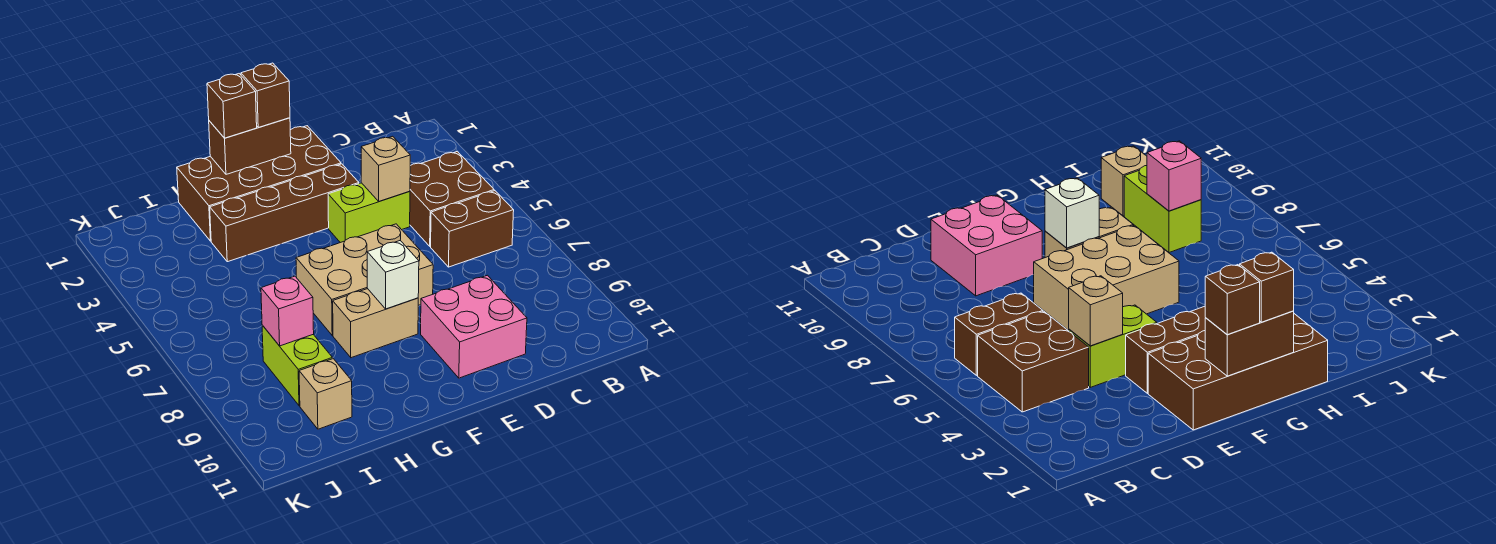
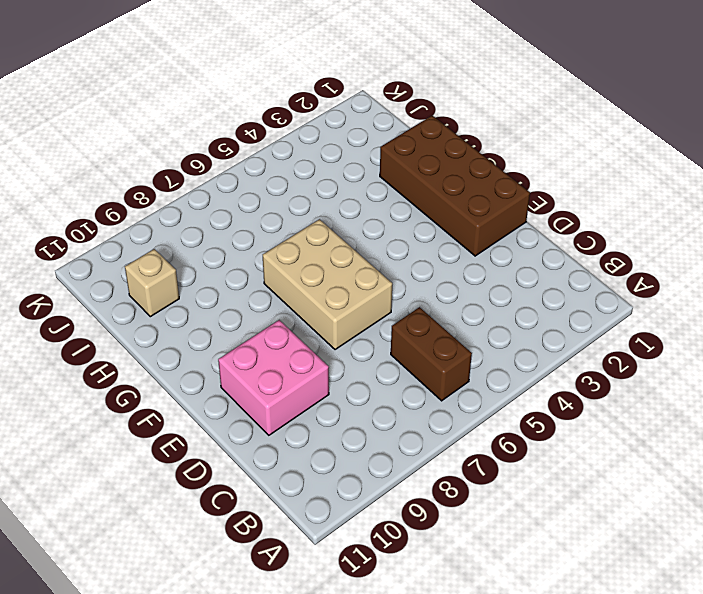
none -> brown 2x2 brick [410,151,494,246]
none -> lime 1x2 brick [328,183,410,243]
none -> brown 1x4 brick [210,164,359,262]

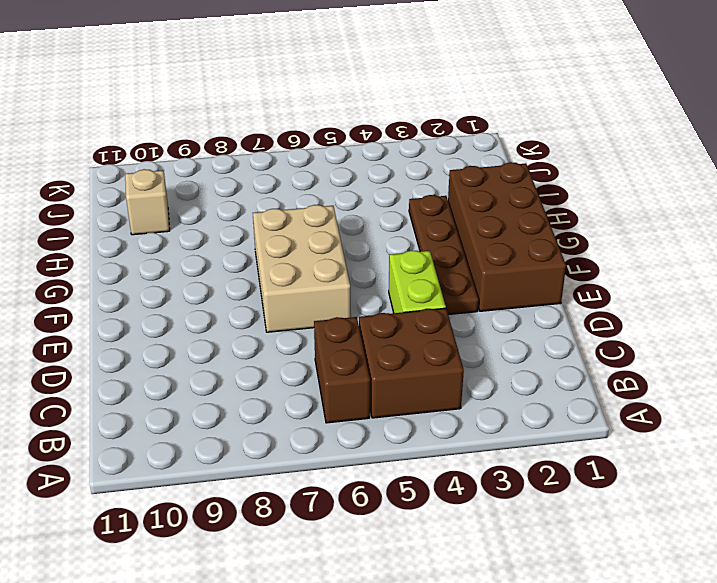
brown 1x4 plate [409,195,479,315] -> brown 1x4 brick [210,164,359,262]
none -> pink 2x2 brick [421,275,527,378]
none -> tan 1x2 brick [333,289,418,358]
none -> lime 1x2 brick [262,325,332,406]

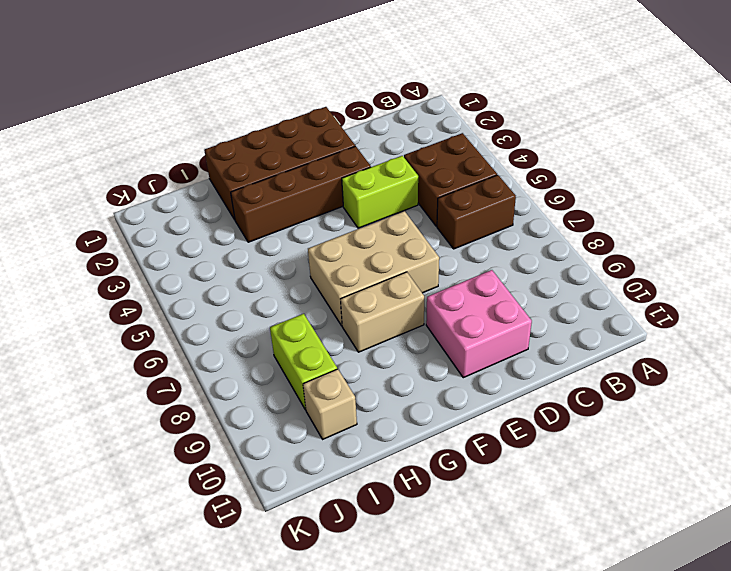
none -> tan 1x1 brick [361,136,410,201]
none -> brown 1x2 brick [209,118,291,174]
none -> white 1x1 brick [367,240,419,309]

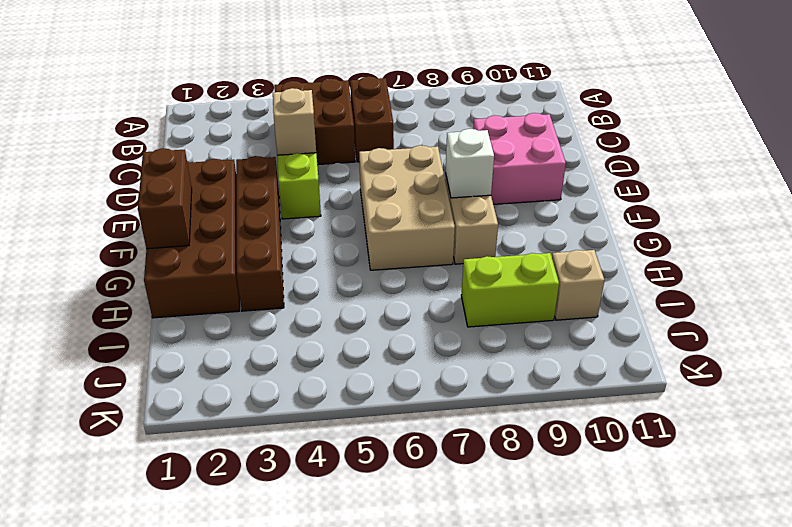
none -> pink 1x1 brick [261,276,314,346]
none -> brown 1x1 brick [241,63,290,127]
none -> brown 1x1 brick [207,74,257,138]

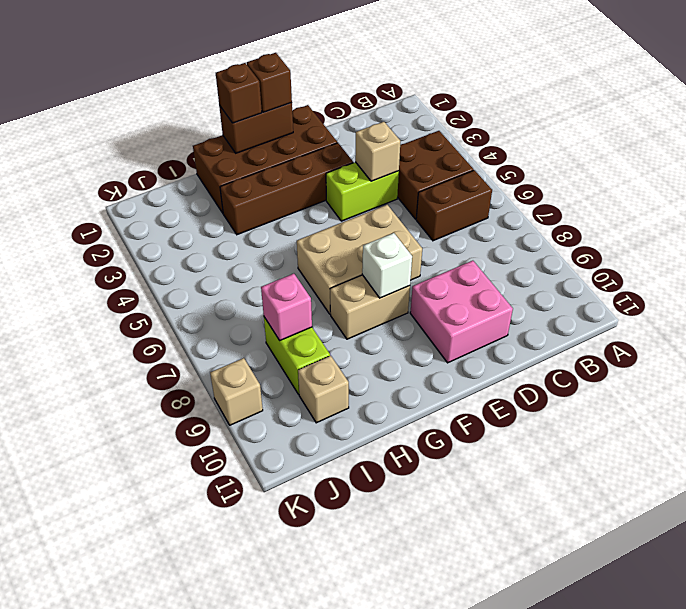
tan 1x1 brick [210,358,263,425] -> none

